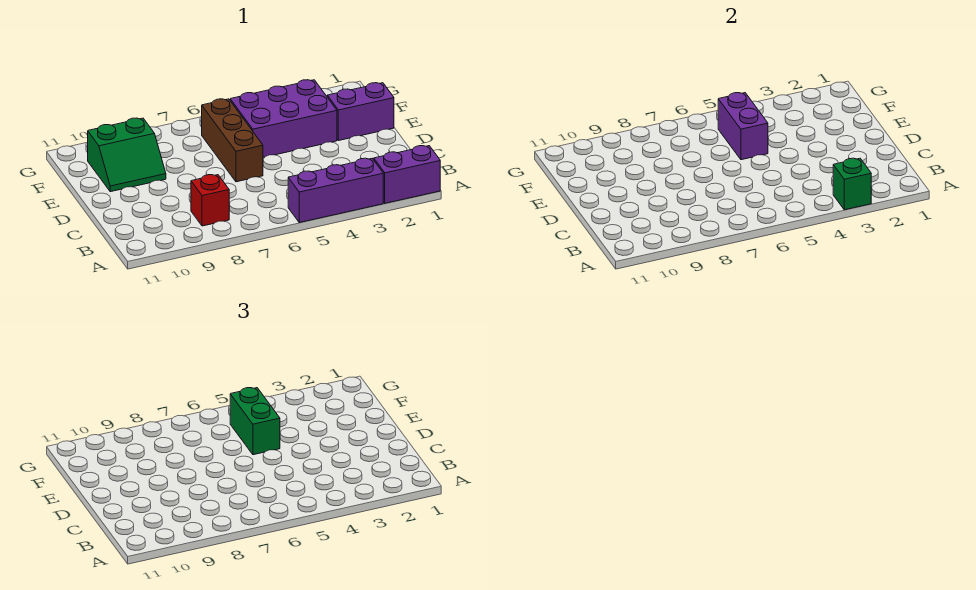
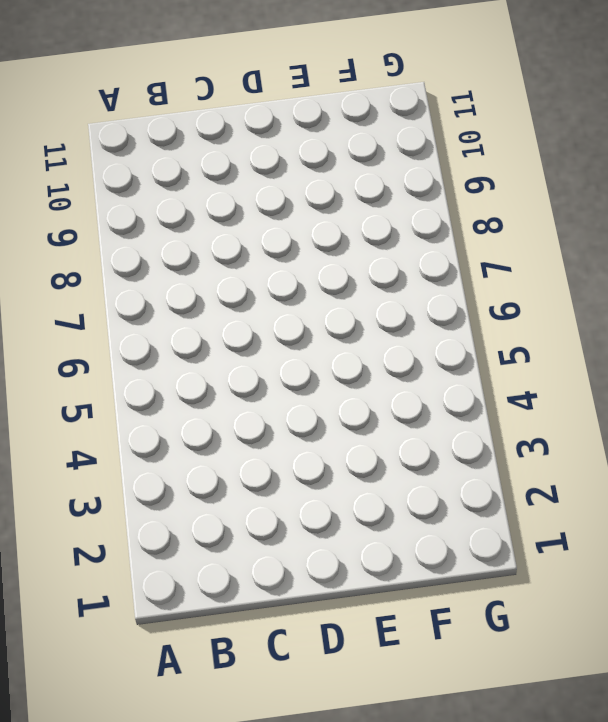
none -> purple 1x2 brick [374,146,440,203]
none -> purple 1x3 brick [288,158,383,223]

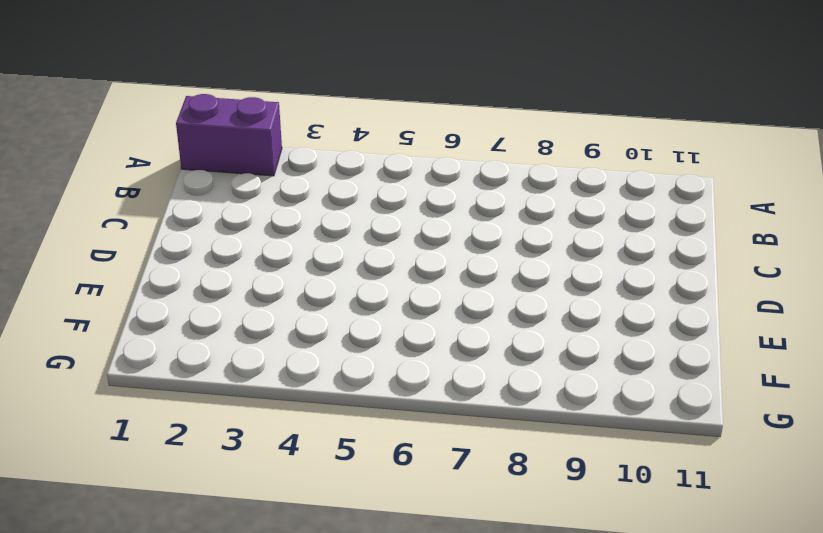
none -> purple 1x3 brick [288,158,383,223]
none -> red 1x1 brick [191,175,229,226]

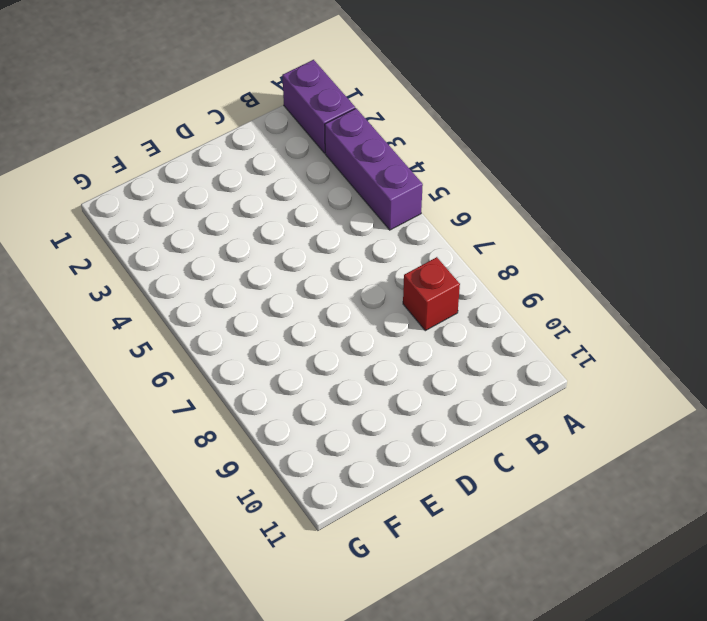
none -> brown 1x3 brick [202,99,263,182]
none -> purple 1x2 brick [327,83,394,141]

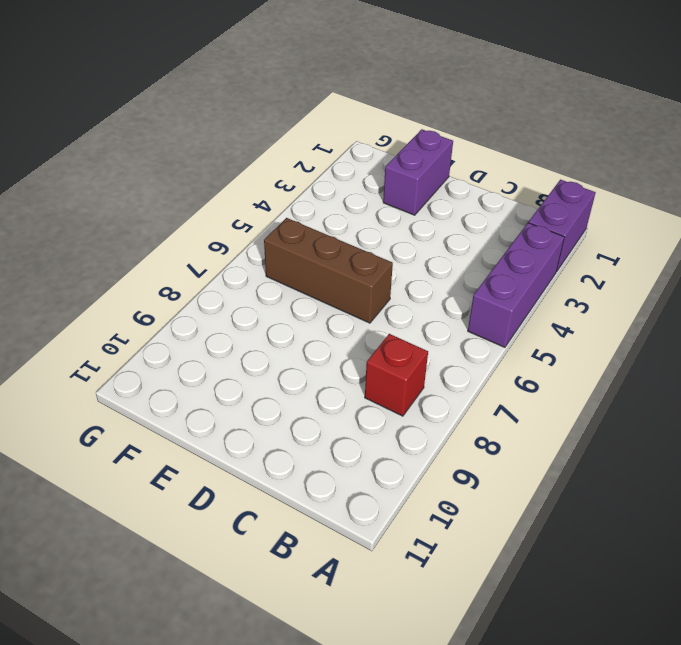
none -> purple 2x3 brick [230,80,337,157]
none -> green 2x2 slope [88,118,166,192]

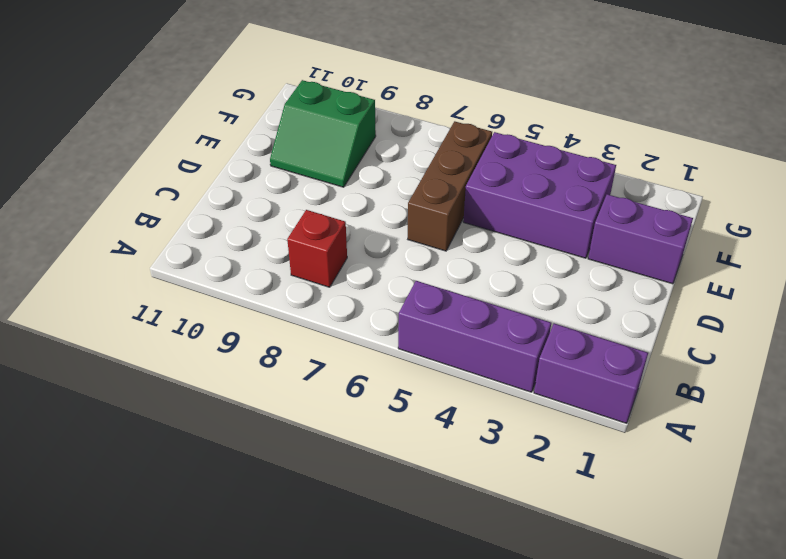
none -> green 1x1 brick [833,158,871,210]
none -> purple 1x2 brick [718,93,768,160]

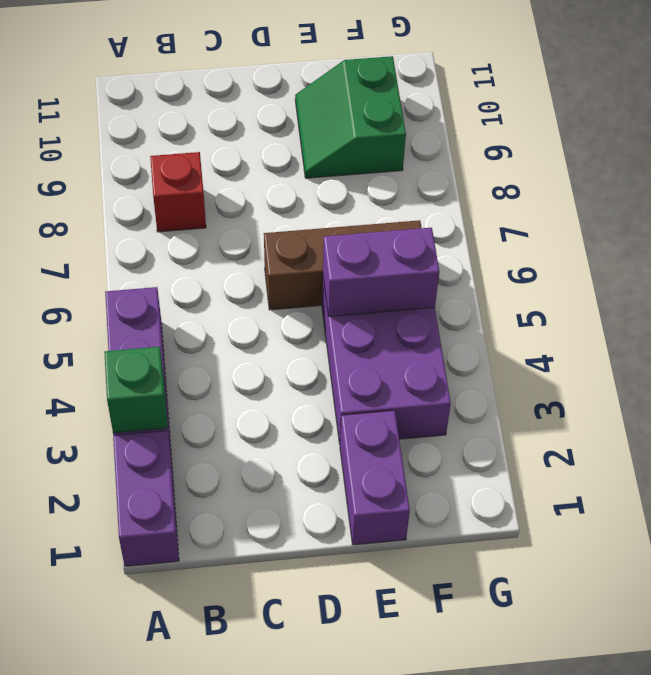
none -> green 1x2 brick [230,388,280,455]

